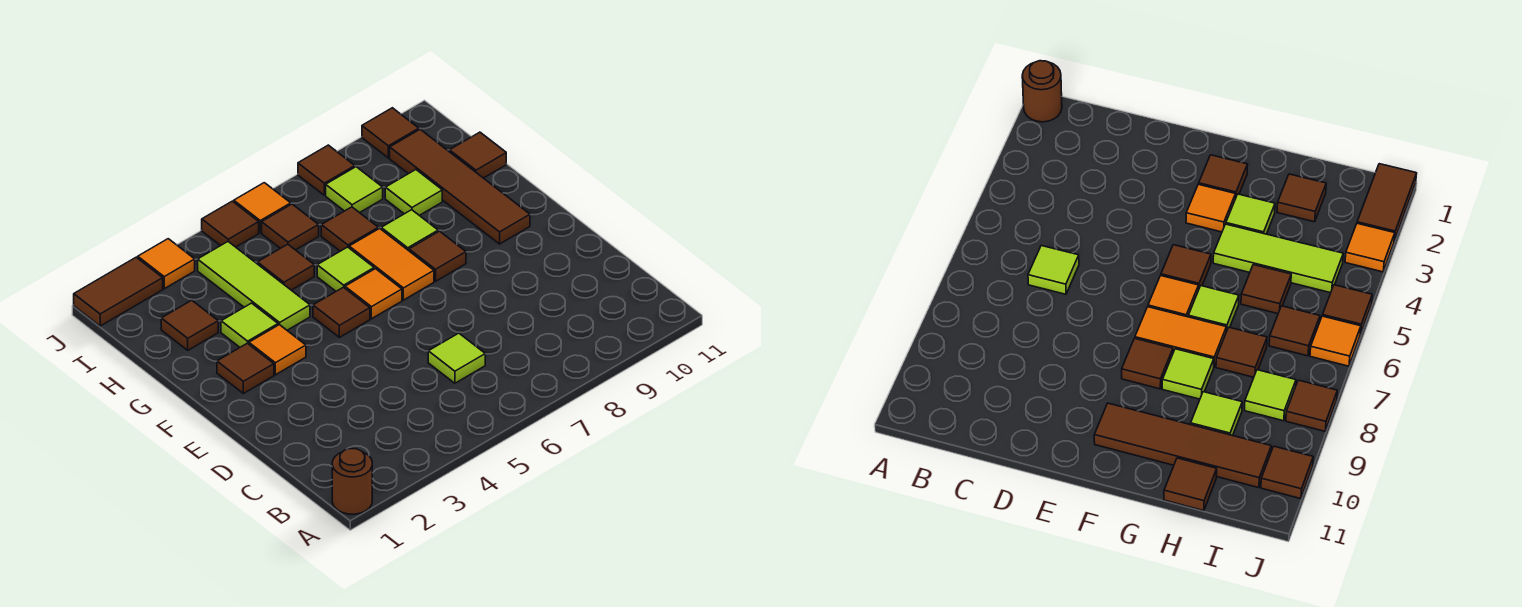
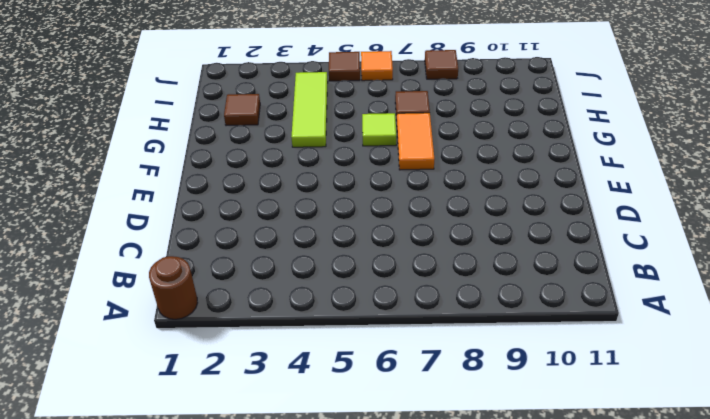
none -> lime 1x1 tile [428,333,485,383]
none -> brown 1x1 tile [217,343,274,393]
none -> orange 1x1 tile [249,325,306,375]

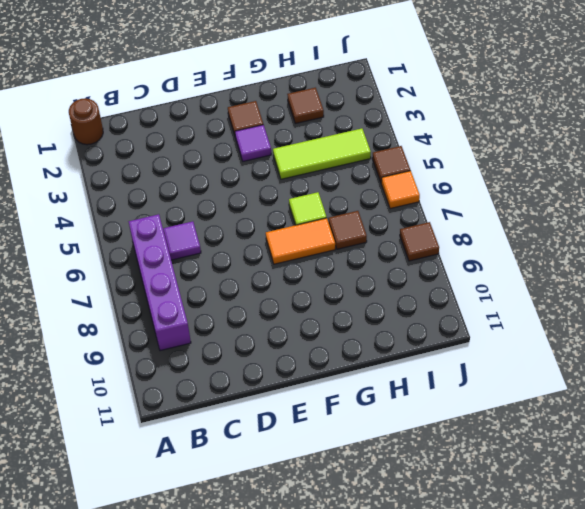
purple 1x4 brick [129,214,191,351] -> none
purple 1x1 tile [163,221,201,260] -> lime 1x1 tile [428,333,485,383]
purple 1x1 tile [235,125,271,161] -> orange 1x1 tile [249,325,306,375]
none -> brown 1x1 tile [313,287,370,337]
none -> orange 1x1 tile [345,269,402,319]
none -> brown 1x1 tile [409,231,466,281]

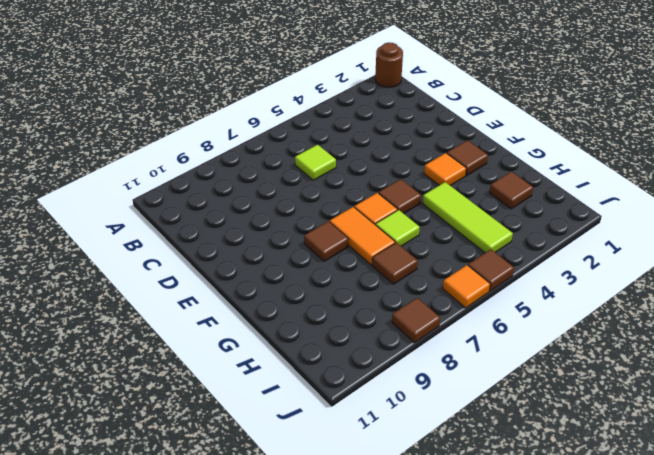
none -> brown 1x4 tile [390,129,530,244]
none -> lime 1x1 tile [221,303,278,347]
none -> lime 1x1 tile [381,210,438,251]

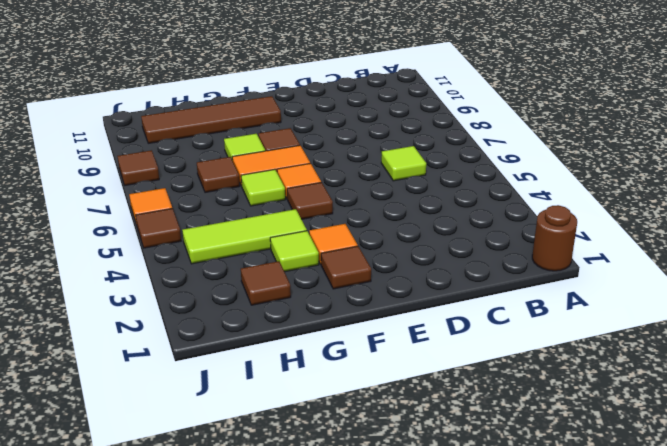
none -> brown 1x1 tile [257,244,314,290]
none -> lime 1x1 tile [385,170,442,215]
none -> brown 1x1 tile [450,132,506,178]

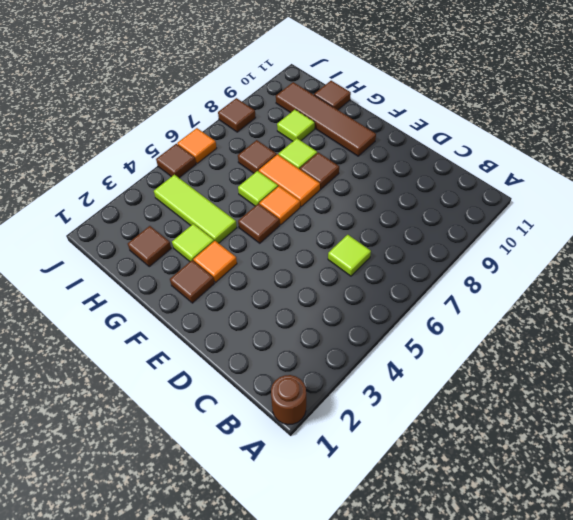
none -> brown 1x1 tile [257,244,314,290]
none -> brown 1x1 tile [262,204,319,250]
none -> lime 1x1 tile [326,167,383,213]

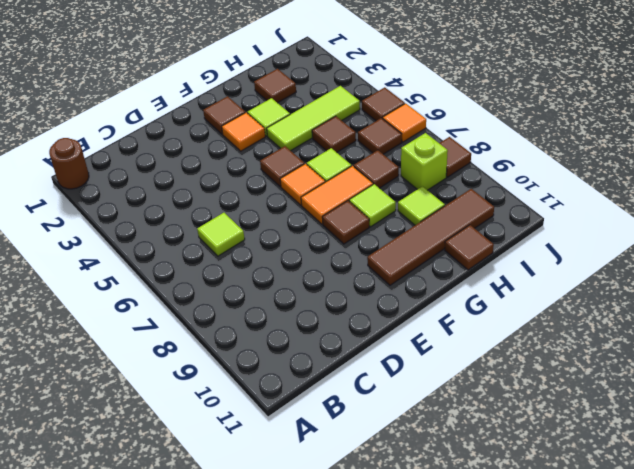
lime 1x1 brick [401,133,448,190] -> lime 1x1 tile [326,167,383,213]
none -> brown 1x2 tile [74,257,163,326]
none -> orange 1x1 tile [138,239,195,289]
none -> brown 1x1 tile [362,108,419,158]

